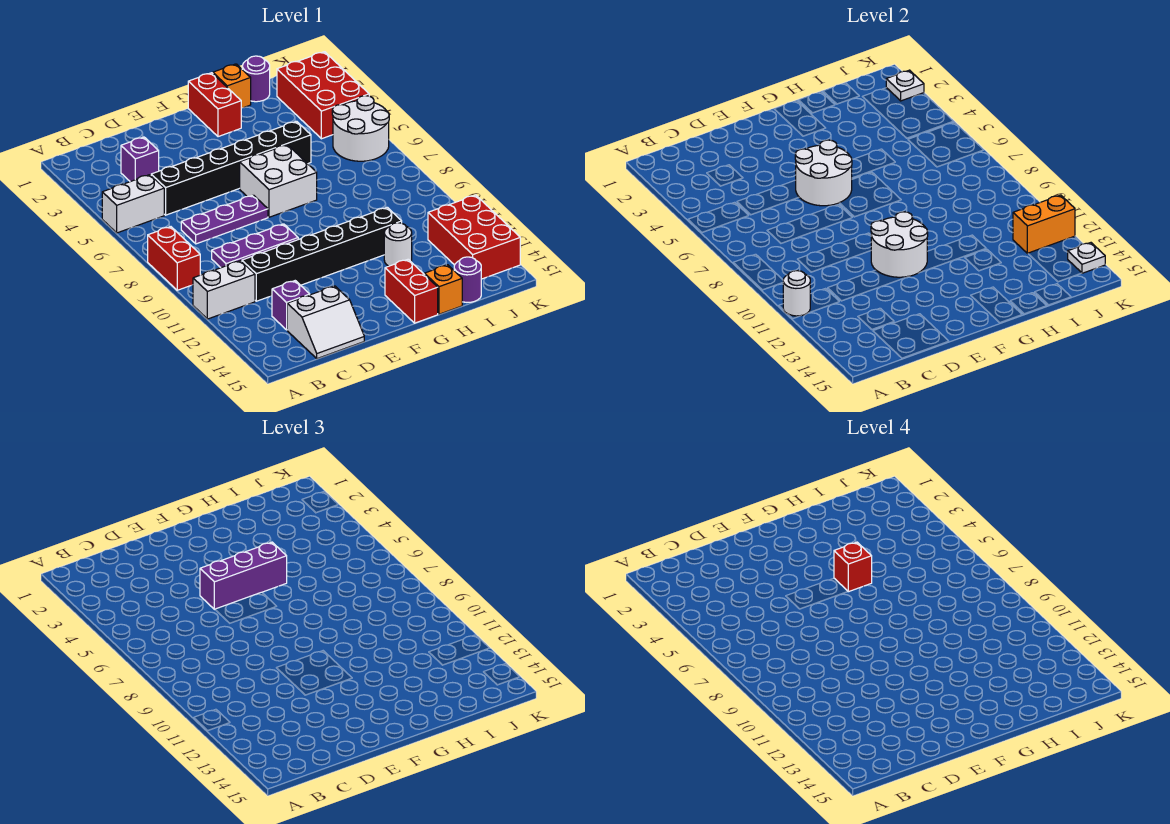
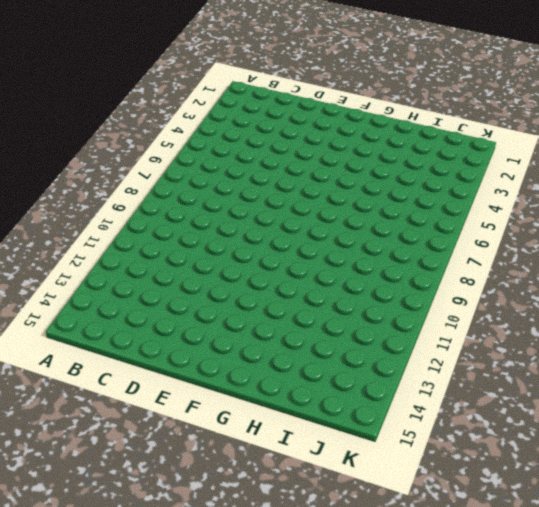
none -> white 1x2 brick [102,175,164,233]
none -> red 1x2 brick [148,227,200,290]
none -> white 1x2 brick [193,261,255,319]

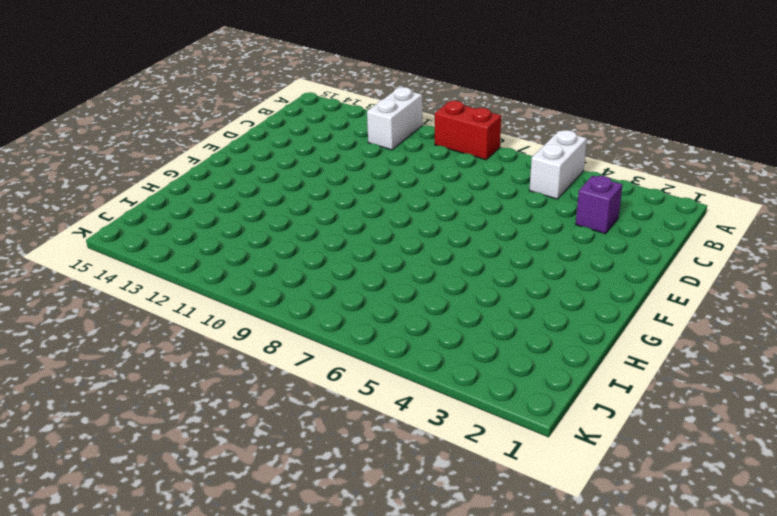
none -> black 1x6 brick [151,121,311,215]
none -> purple 1x3 plate [181,195,268,244]
none -> purple 1x3 plate [212,224,298,268]

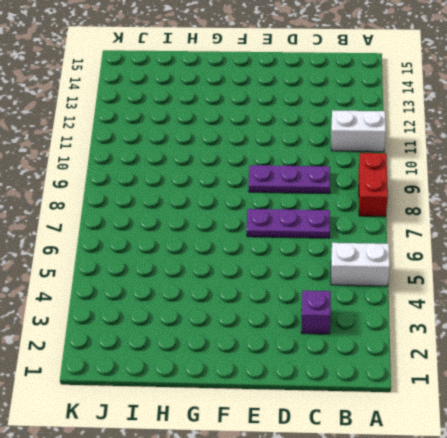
none -> black 1x6 brick [151,121,311,215]
none -> black 1x6 brick [242,207,402,301]
none -> purple 1x1 brick [272,281,310,330]

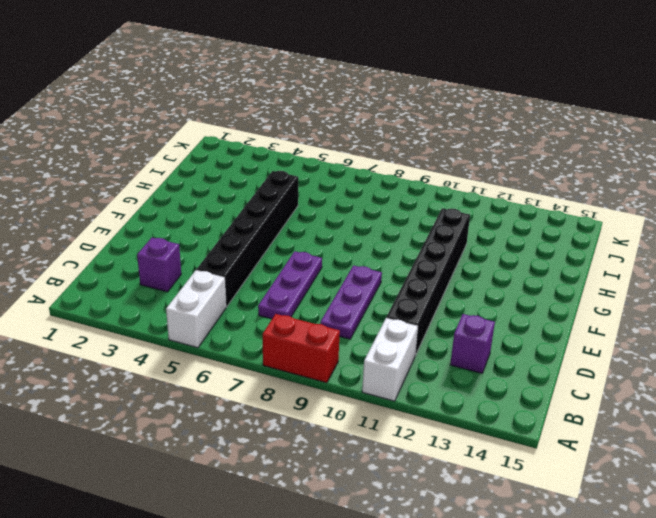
none -> white 2x2 slope [287,286,364,359]
none -> white 2x2 brick [240,145,317,217]
none -> red 1x2 brick [188,73,241,137]

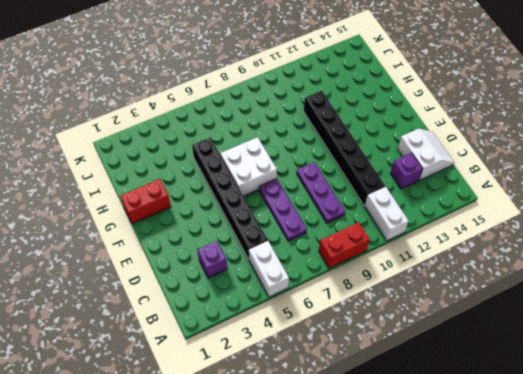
none -> red 1x2 brick [385,259,438,323]
none -> orange 1x1 brick [213,64,251,108]
none -> white 1x1 round brick [384,223,412,266]

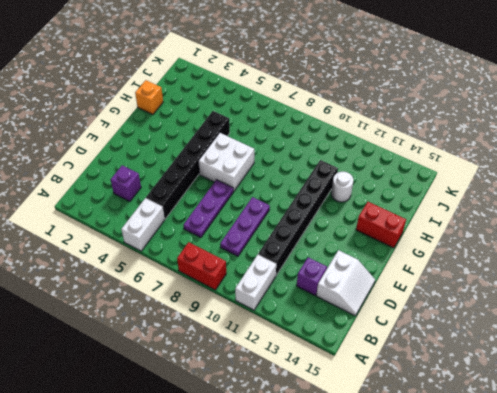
none -> red 1x2 brick [188,73,241,137]
none -> orange 1x1 brick [425,265,462,314]
none -> purple 1x1 round brick [242,56,270,102]

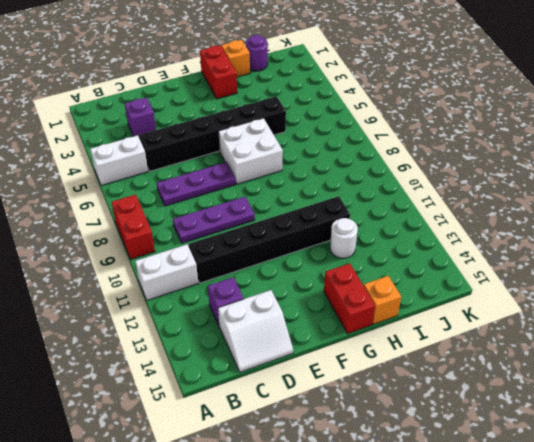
none -> purple 1x1 round brick [454,257,481,302]
none -> red 2x3 brick [277,52,369,139]
none -> white 2x2 round brick [332,96,389,161]

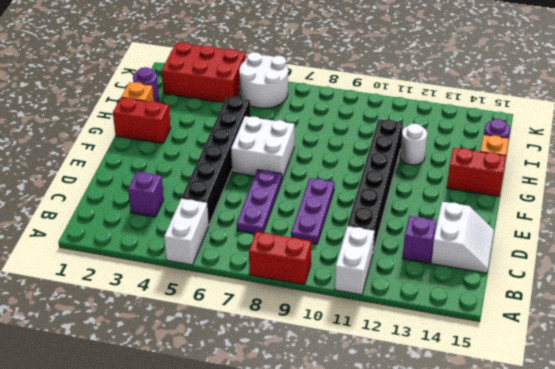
none -> red 2x3 brick [428,195,520,279]
none -> white 1x1 round brick [783,271,810,316]
none -> white 2x2 round brick [795,140,852,206]

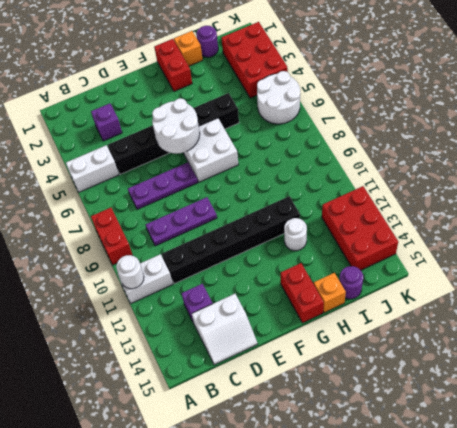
none -> white 2x2 round brick [871,212,928,277]
none -> orange 1x2 brick [1013,195,1075,254]
none -> white 1x1 plate [886,70,924,101]

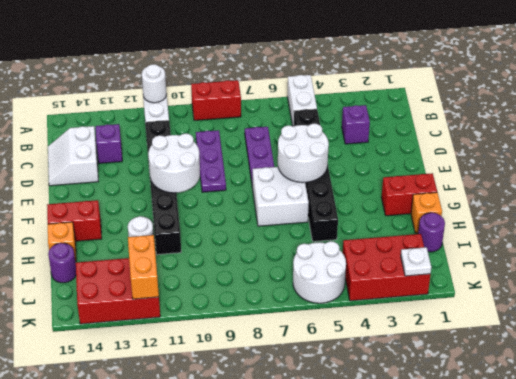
none -> white 1x1 plate [1068,243,1105,273]
none -> purple 1x3 brick [200,542,287,609]
none -> red 1x1 brick [834,542,872,592]

